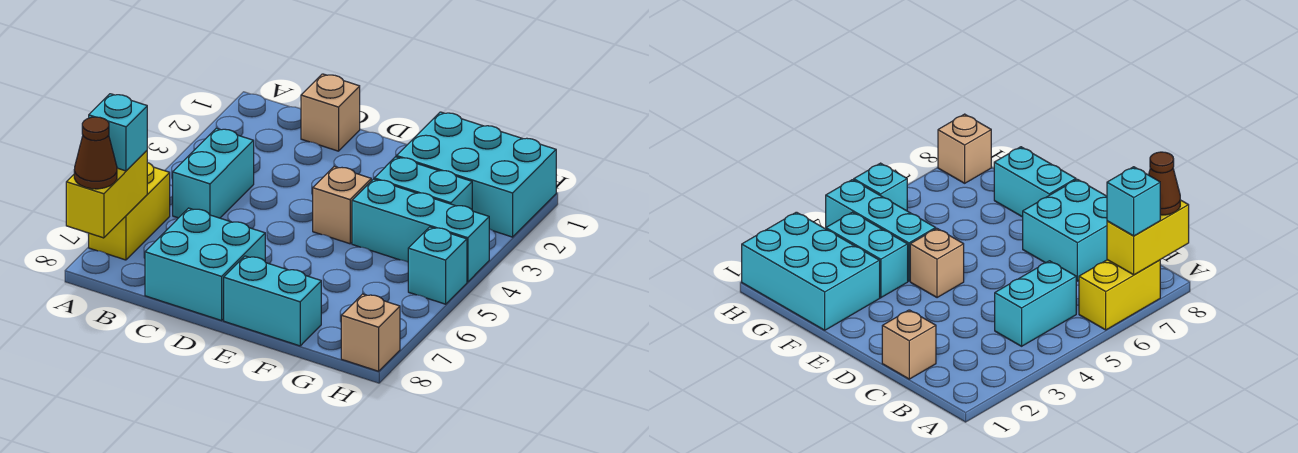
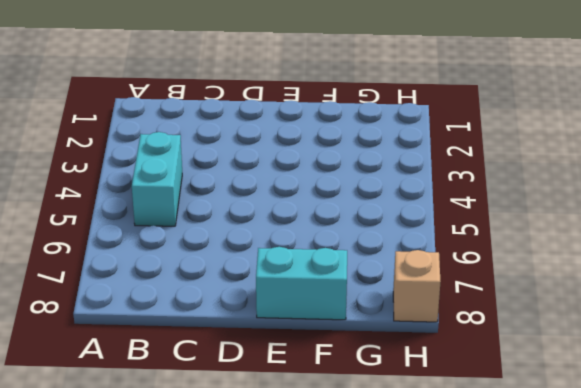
none -> yellow 1x2 brick [89,163,170,260]
none -> tan 1x1 brick [301,74,360,151]
none -> cyan 2x2 brick [145,208,265,320]

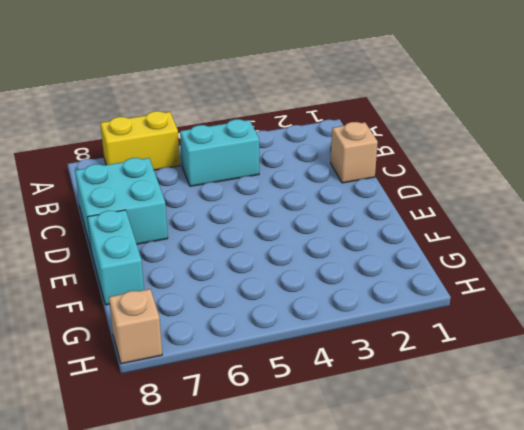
none -> tan 1x1 brick [313,167,371,244]
none -> cyan 2x3 brick [397,112,556,237]
none -> cyan 1x2 brick [374,157,472,209]

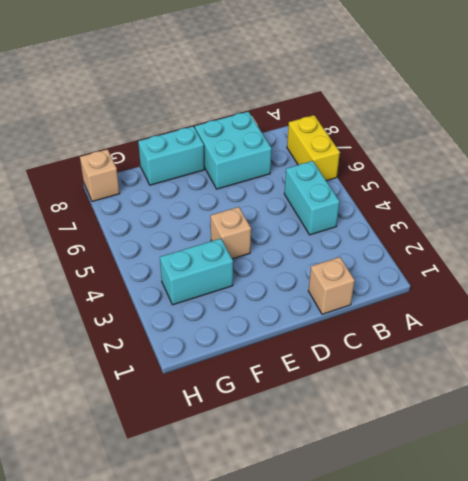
none -> cyan 2x3 brick [397,112,556,237]
none -> cyan 1x3 brick [352,179,489,282]
none -> cyan 1x1 brick [408,227,467,304]

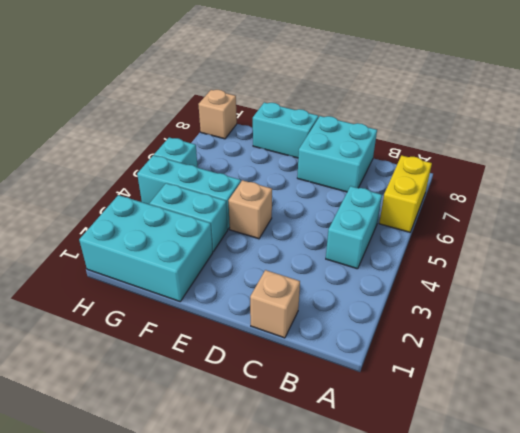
none -> yellow 1x2 brick [66,151,147,238]
none -> cyan 1x1 brick [89,94,147,171]
none -> brown 1x1 cone [74,117,117,189]

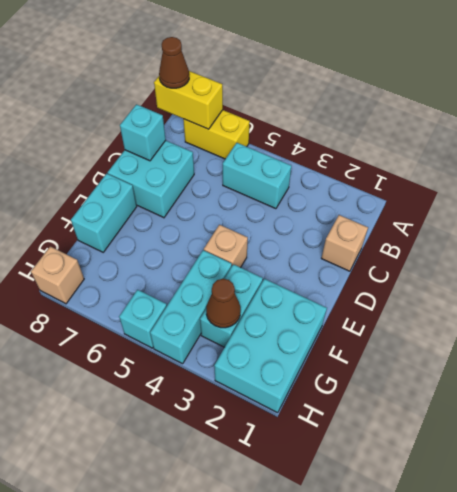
cyan 1x1 brick [120,104,166,161] -> cyan 1x1 brick moved to [89,94,147,171]
brown 1x1 cone [206,279,241,328] -> none

